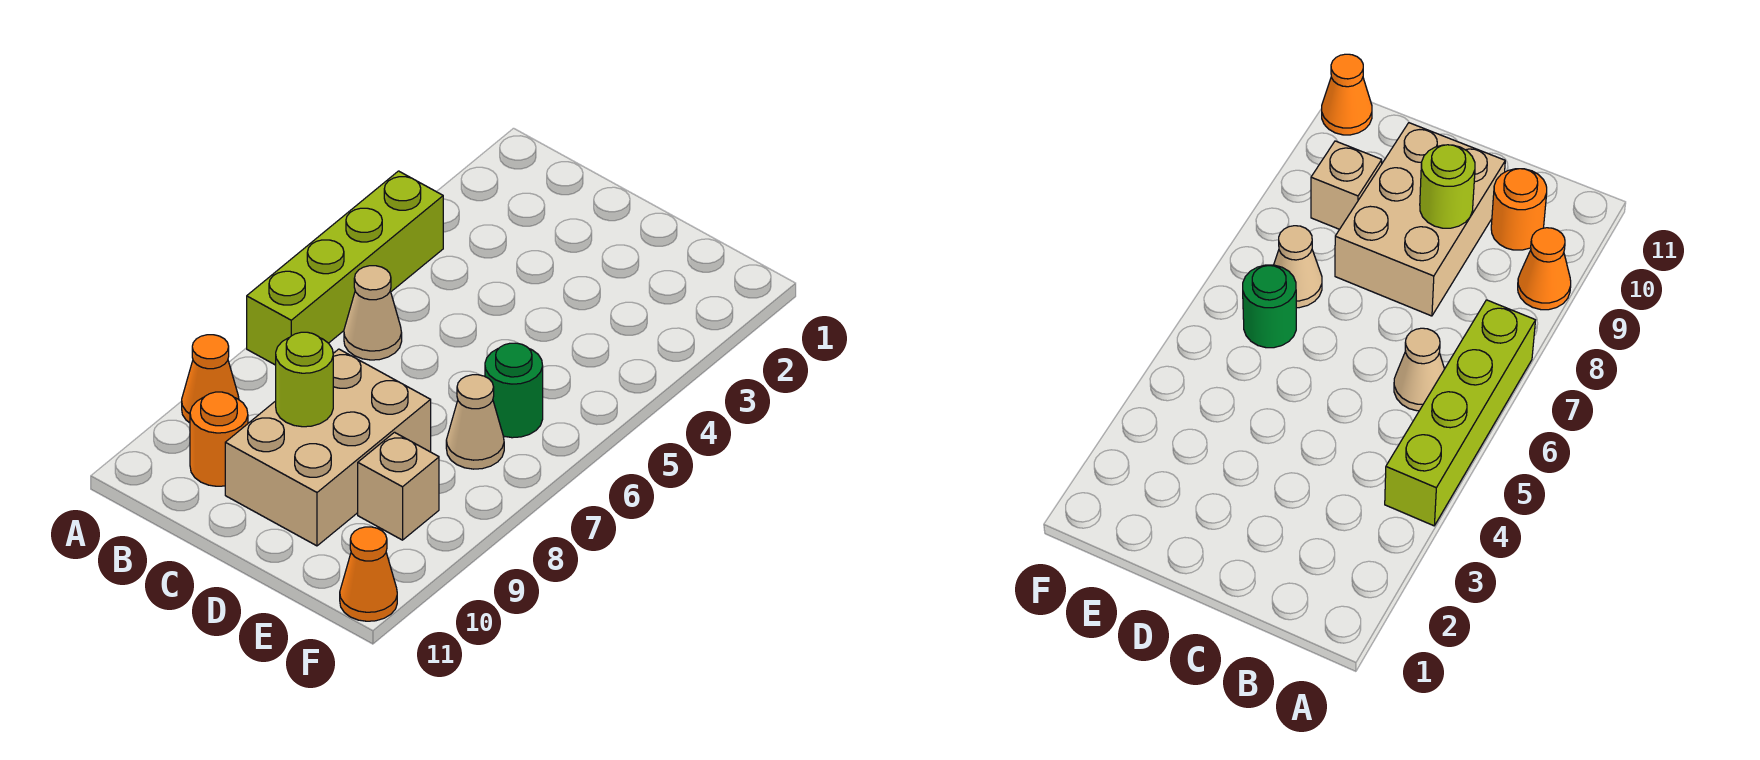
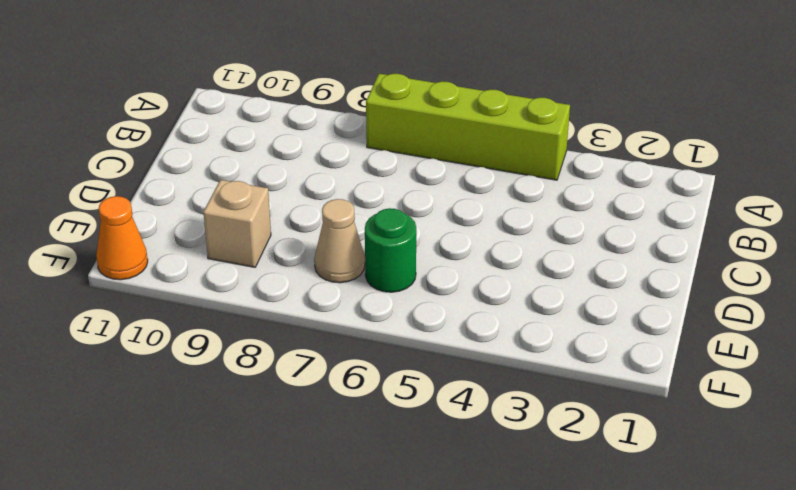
none -> orange 1x1 cone [182,335,239,423]
none -> tan 1x1 cone [344,266,402,360]

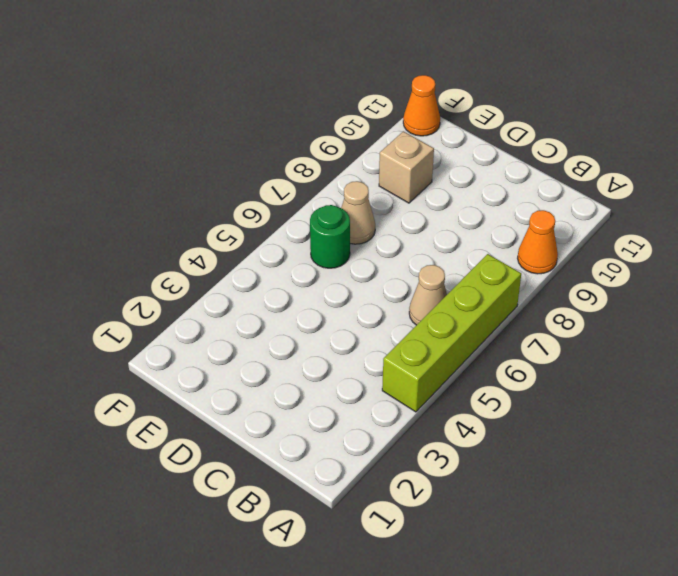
none -> orange 1x1 round brick [190,392,248,486]
none -> tan 2x3 brick [225,349,431,546]

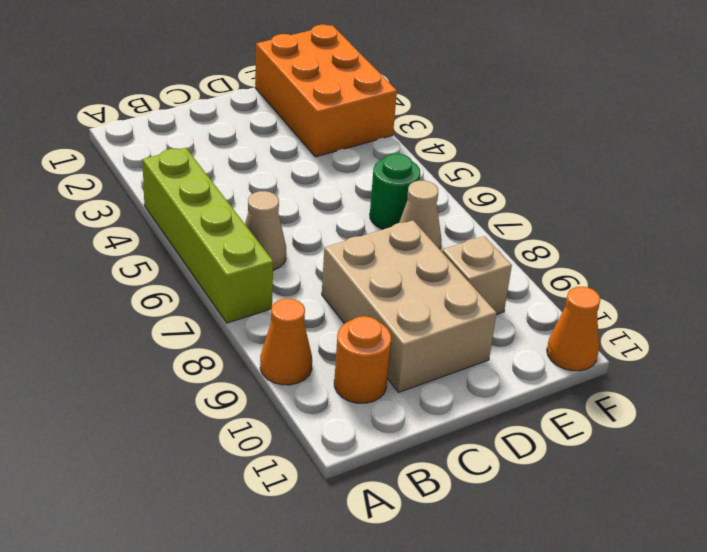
orange 2x3 brick [255,25,397,157] -> none
none -> lime 1x1 round brick [276,332,333,427]

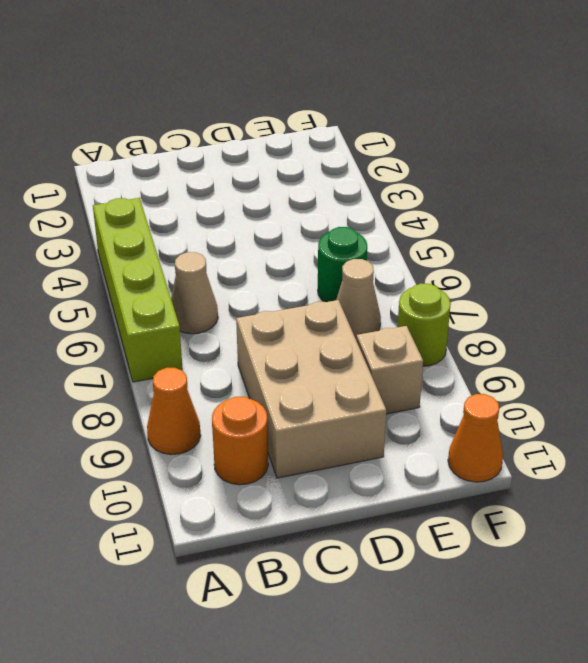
lime 1x1 round brick [398,283,451,366] -> lime 1x1 round brick moved to [276,332,333,427]

